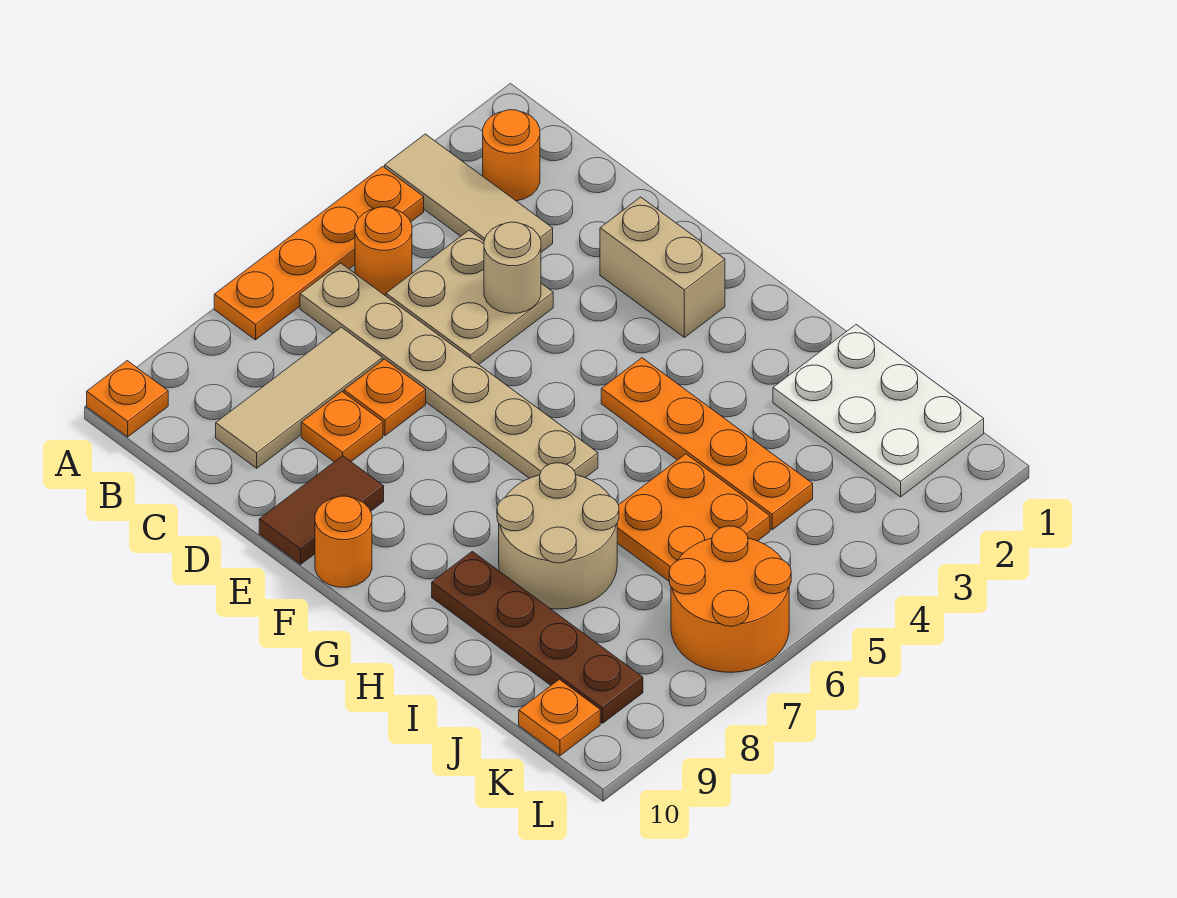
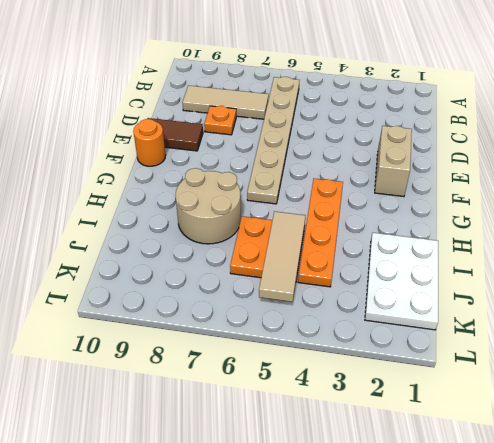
tan 1x3 tile [259,211,305,302] -> tan 1x3 tile moved to [385,134,553,252]
none -> orange 1x4 plate [214,166,424,340]
none -> orange 1x1 plate [87,361,168,437]
none -> orange 1x1 round brick [483,110,540,201]

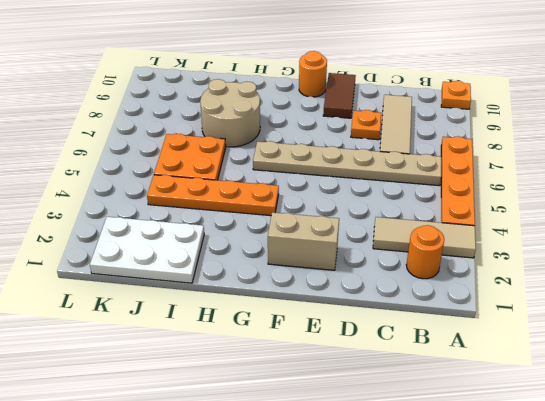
none -> orange 1x1 round brick [355,207,412,296]
none -> tan 2x2 plate [386,230,553,365]
none -> orange 1x1 plate [344,359,426,435]

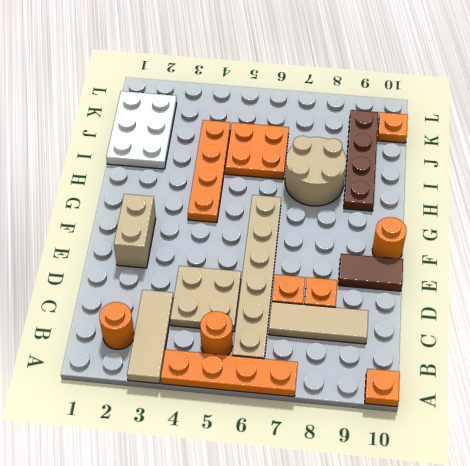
none -> orange 2x2 round brick [669,526,791,672]
none -> tan 1x1 round brick [484,222,541,313]

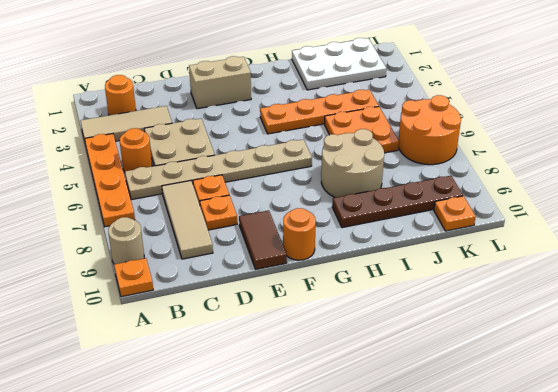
tan 1x1 round brick [108,217,144,264] -> tan 1x1 round brick moved to [484,222,541,313]

